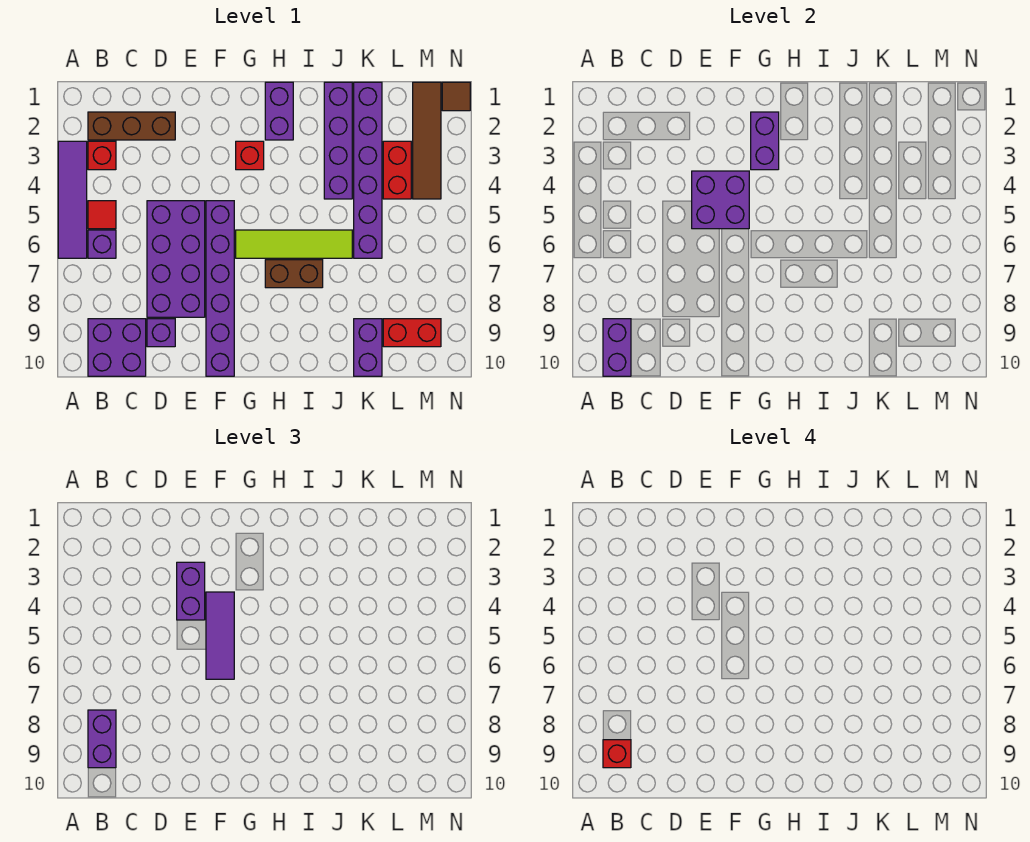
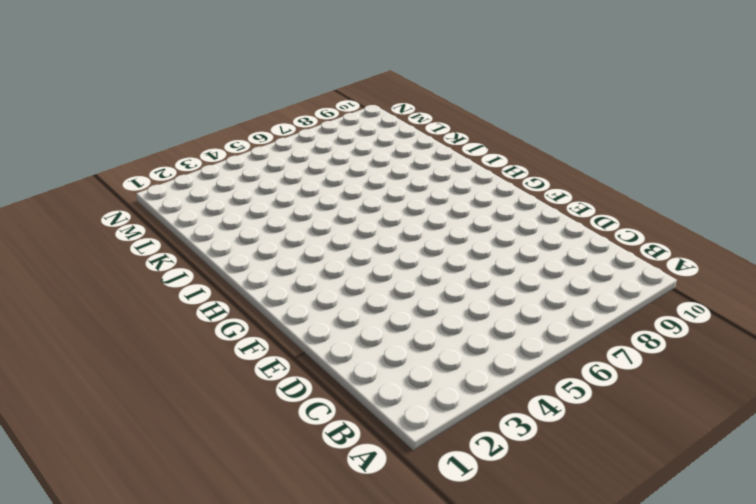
none -> purple 1x4 tile [58,141,87,258]
none -> brown 1x3 brick [88,112,175,140]
none -> red 1x1 brick [88,141,116,170]

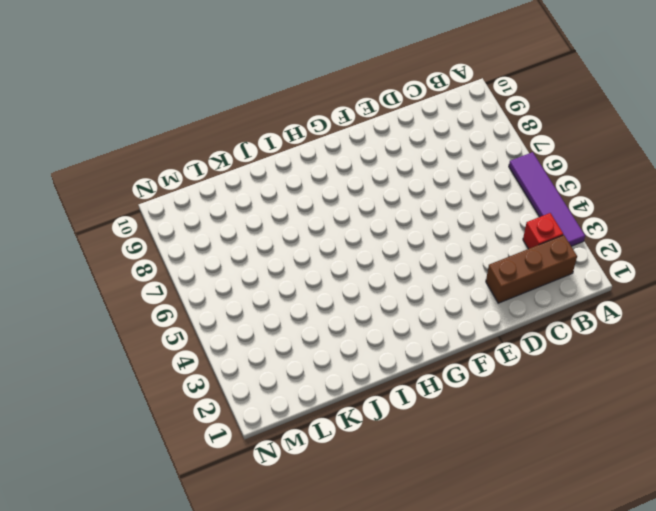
none -> red 1x1 tile [88,201,116,229]
none -> purple 1x1 brick [88,230,116,258]
none -> purple 2x2 brick [88,319,146,376]

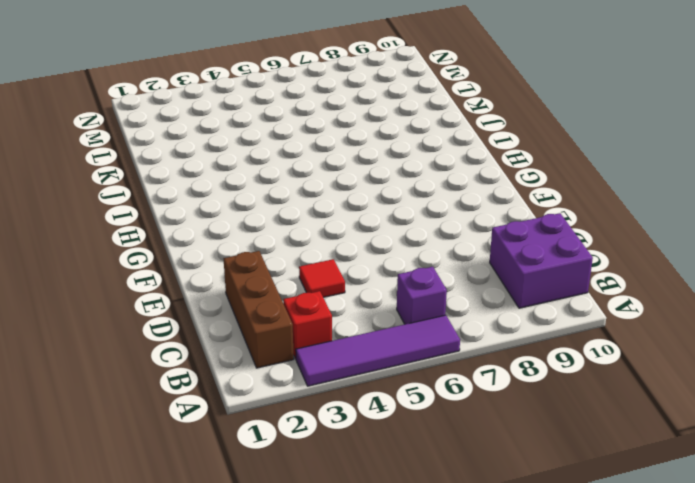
red 1x1 tile [299,259,345,297] -> red 1x1 tile moved to [88,201,116,229]
none -> purple 2x4 brick [147,201,205,317]
none -> purple 1x1 brick [147,319,175,347]
none -> purple 1x6 brick [206,201,234,376]

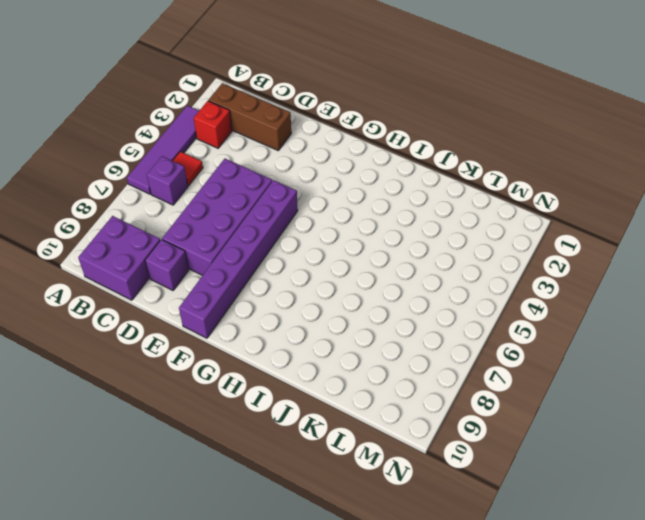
none -> red 1x1 brick [236,141,264,170]
none -> lime 1x4 tile [236,230,352,258]
none -> purple 1x2 brick [265,82,293,140]

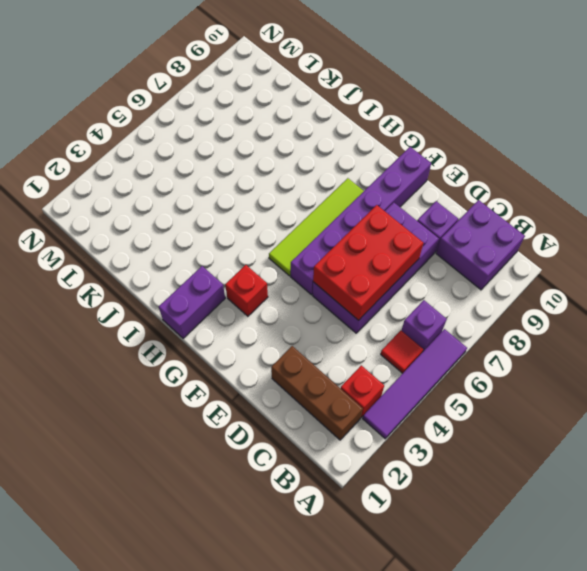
red 2x3 brick [313,205,423,320] -> purple 2x2 brick [692,171,749,229]
lime 1x4 tile [269,178,364,276] -> lime 1x4 tile turned to [236,230,352,258]
none -> brown 1x2 brick [265,260,323,288]
none -> purple 1x4 brick [324,82,352,199]
none -> purple 1x6 brick [354,82,382,258]

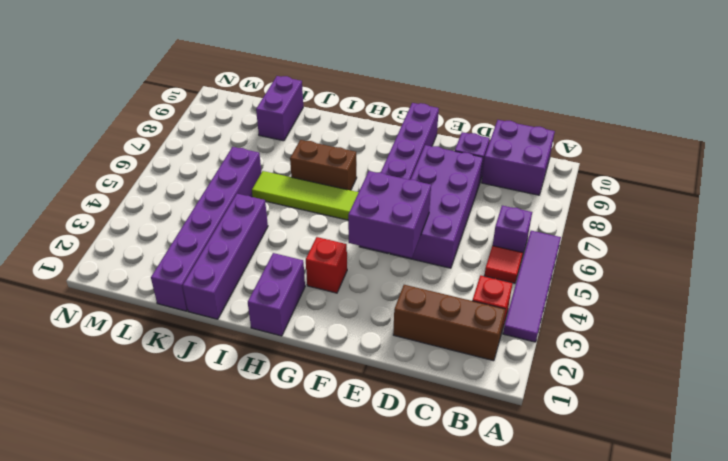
none -> red 1x2 brick [383,141,411,199]
none -> red 1x2 brick [383,319,441,347]
none -> brown 1x4 tile [413,82,441,199]

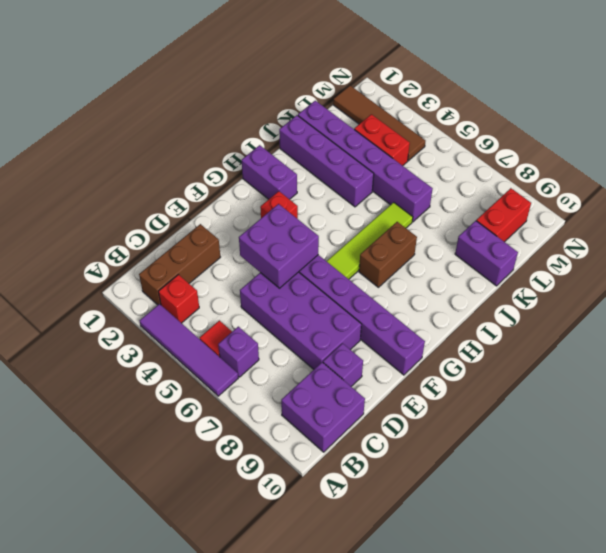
none -> brown 1x1 tile [442,82,470,111]
none -> purple 1x2 brick [603,319,631,376]
none -> purple 1x2 brick [751,112,779,170]

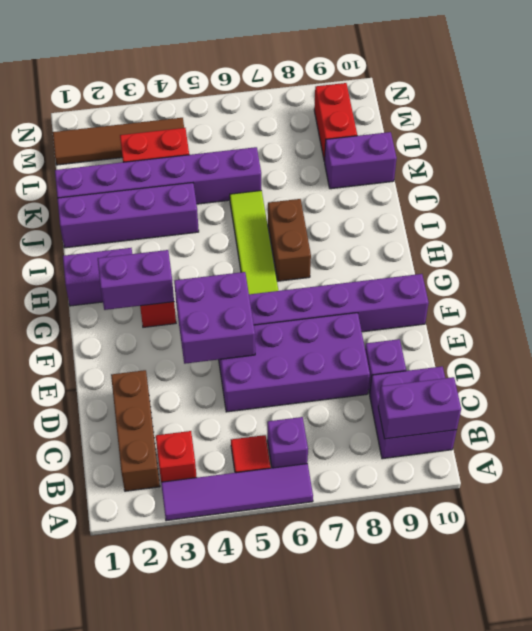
none -> brown 1x1 tile [442,82,470,111]
none -> purple 1x2 brick [88,710,116,768]
none -> purple 1x2 brick [177,562,205,620]

